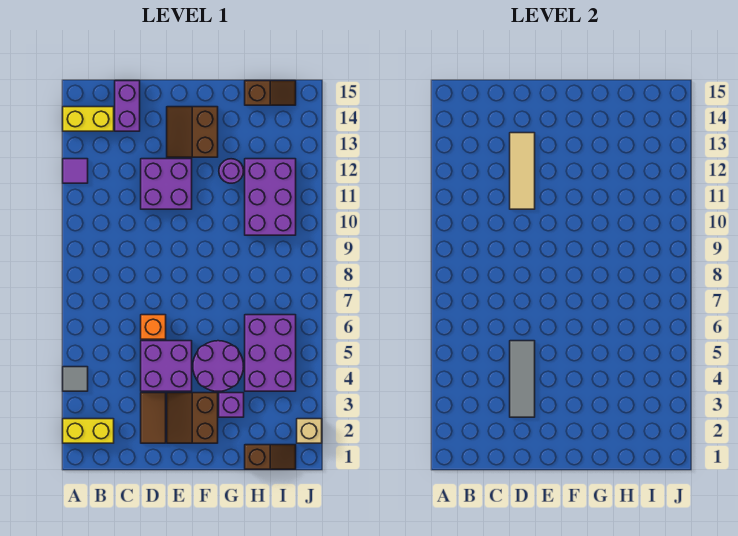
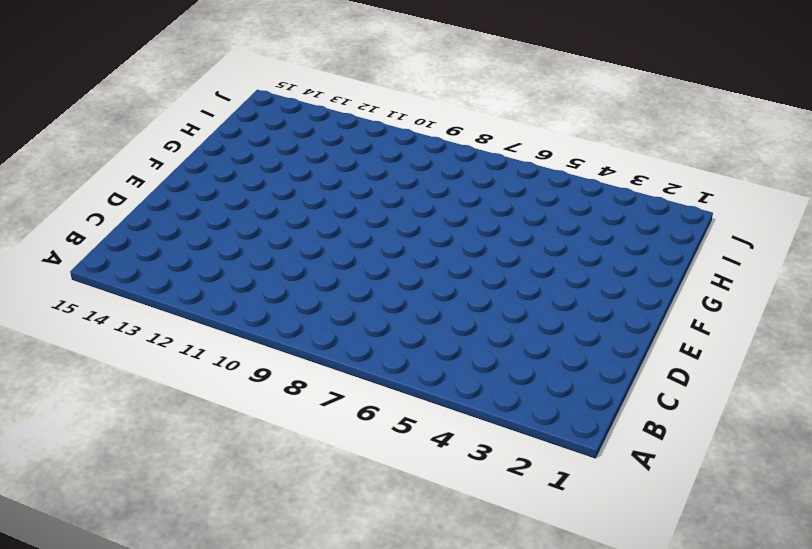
none -> yellow 1x2 brick [63,419,114,443]
none -> grey 1x1 tile [63,367,88,391]
none -> purple 1x1 tile [63,159,88,183]

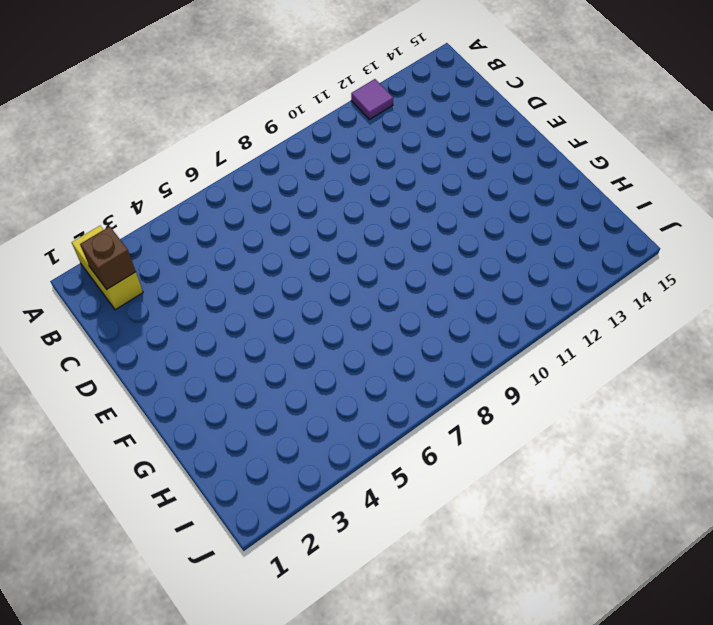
brown 1x1 brick [80,226,136,289] -> none
none -> grey 1x1 tile [63,367,88,391]
none -> yellow 1x2 brick [63,107,114,131]
none -> purple 1x2 brick [115,81,140,131]

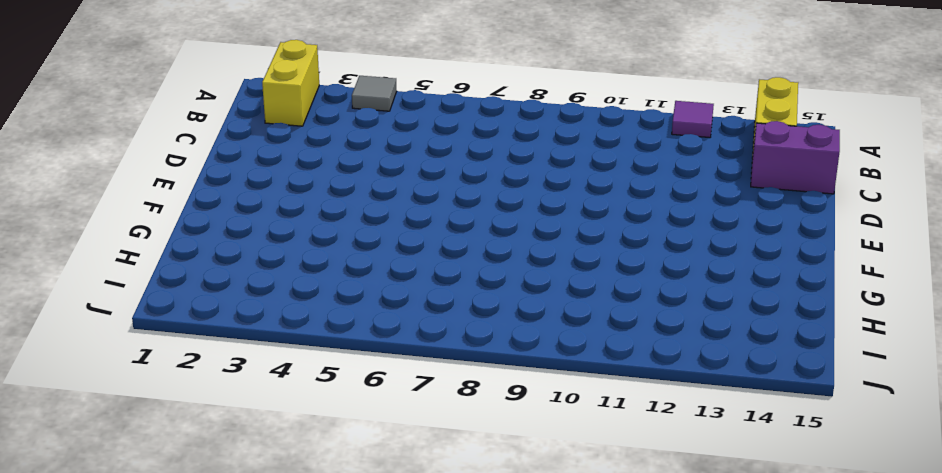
none -> brown 1x2 tile [141,393,166,443]
none -> purple 2x2 brick [141,341,192,391]
none -> orange 1x1 brick [141,315,166,339]

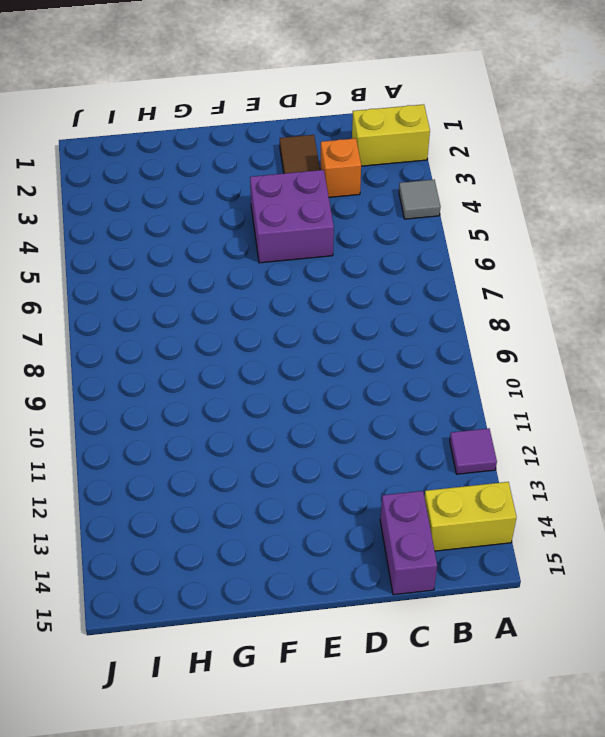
orange 1x1 brick [320,138,361,197] -> orange 1x1 brick moved to [141,315,166,339]
none -> purple 2x2 brick [141,159,192,209]
none -> brown 2x2 slope [167,393,218,443]
none -> brown 2x2 slope [167,107,218,157]

